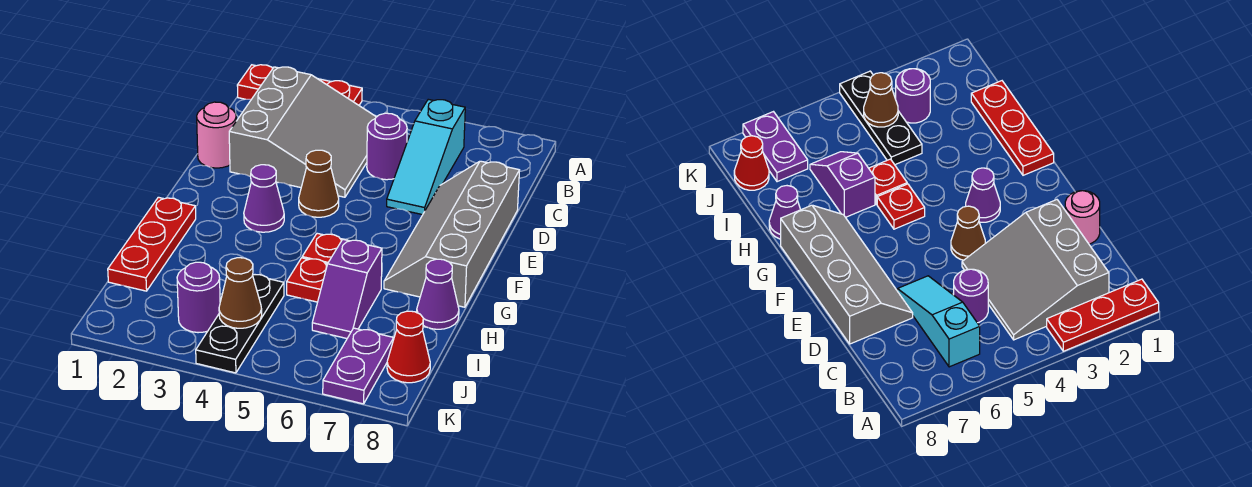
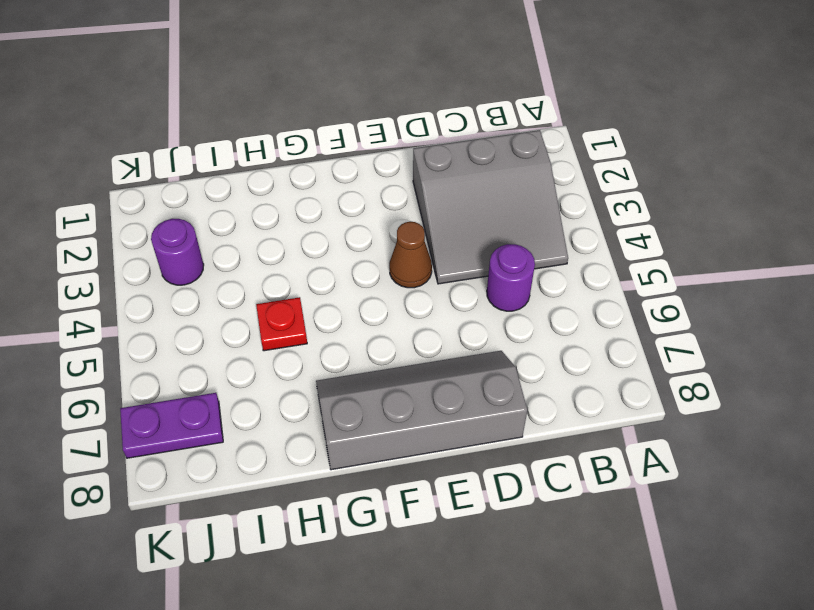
none -> red 1x3 plate [237,65,362,105]
none -> cyan 1x3 slope [387,99,465,215]
none -> pink 1x1 round brick [197,102,236,168]

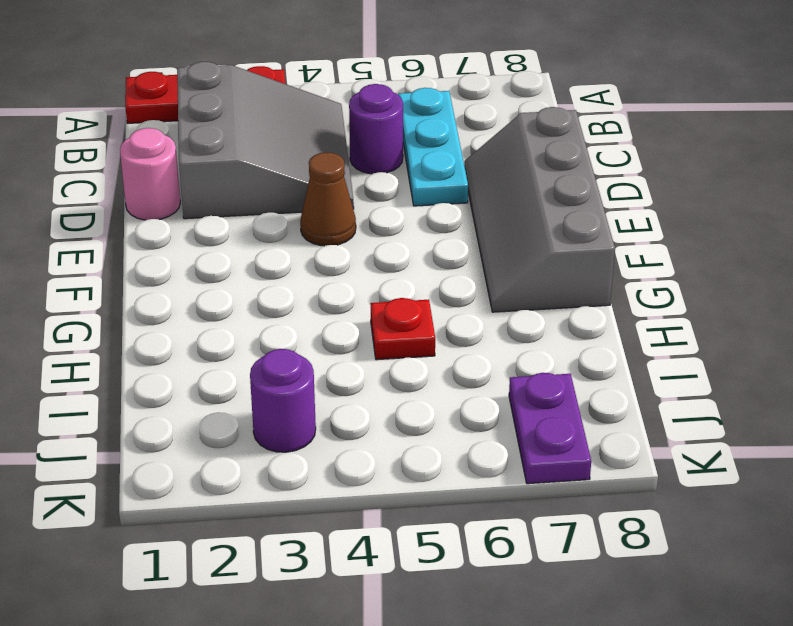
cyan 1x3 plate [398,88,468,206] -> cyan 1x3 slope [387,99,465,215]
none -> purple 1x1 cone [244,165,284,232]
none -> red 1x3 plate [108,197,196,291]
none -> red 1x1 plate [302,233,343,264]

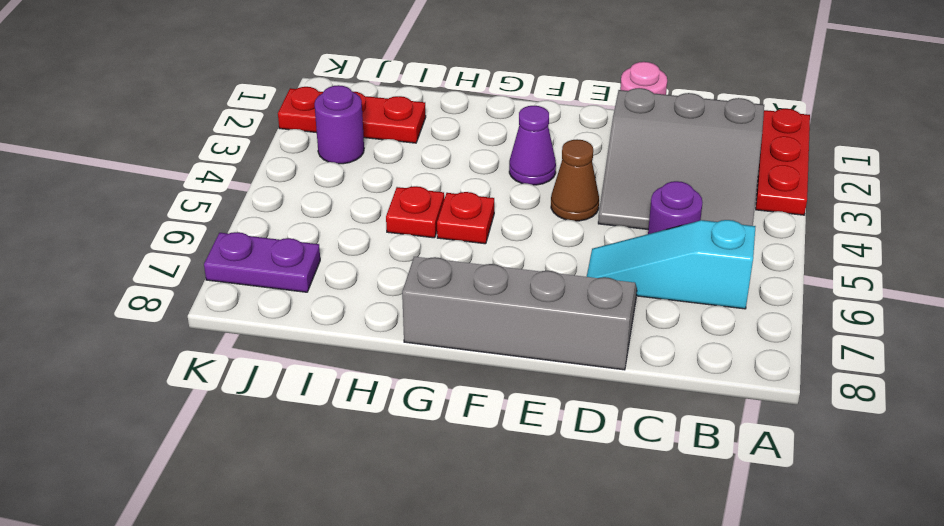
red 1x3 plate [278,87,426,143] -> red 1x3 plate moved to [108,197,196,291]
none -> purple 1x2 slope [312,239,382,338]
none -> purple 1x1 cone [417,259,459,329]
none -> black 1x3 plate [196,275,284,373]

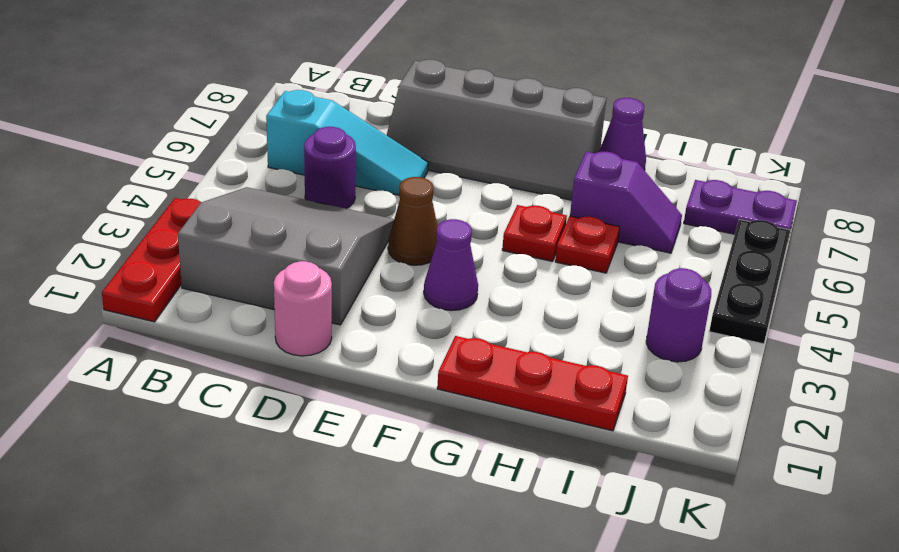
black 1x3 plate [709,219,790,344] -> black 1x3 plate turned to [196,275,284,373]
none -> red 1x1 cone [387,311,430,383]
none -> brown 1x1 cone [219,258,262,328]

